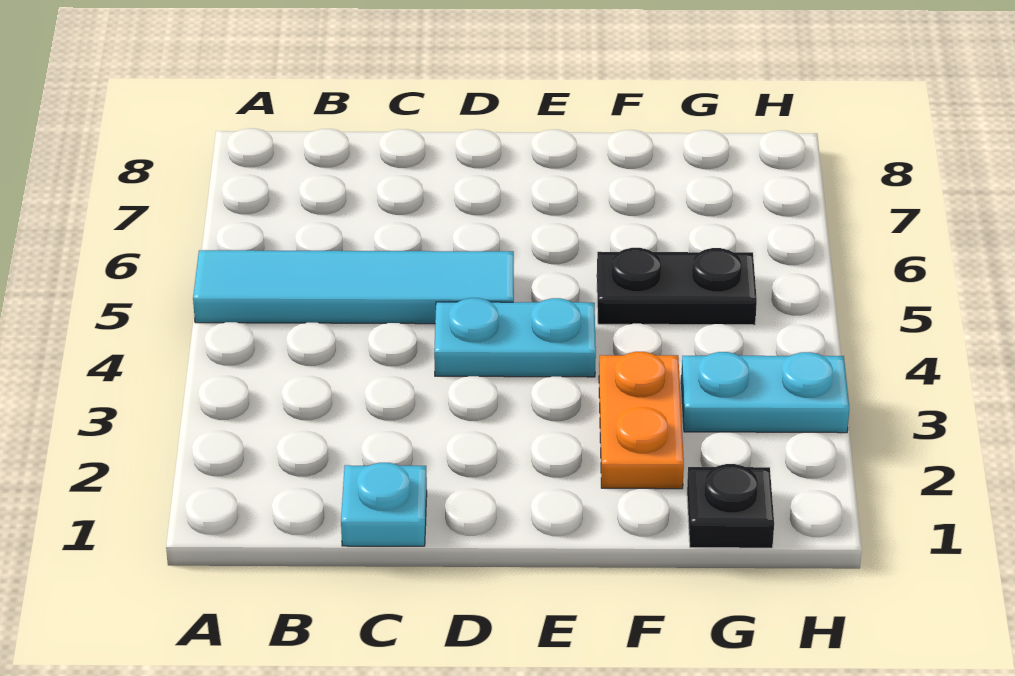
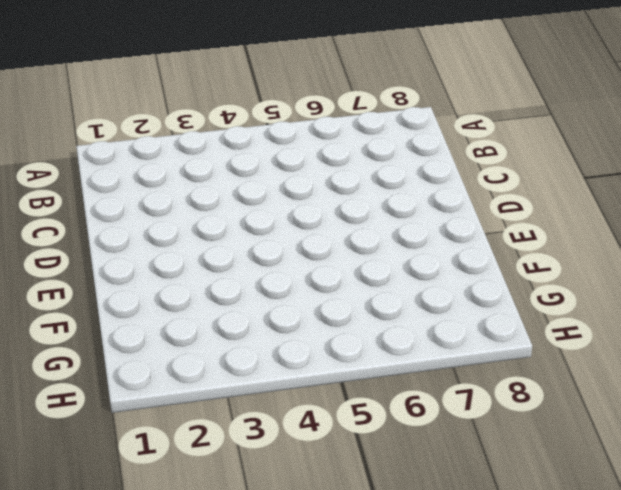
none -> cyan 1x4 tile [193,250,514,324]
none -> cyan 1x1 plate [341,463,427,546]

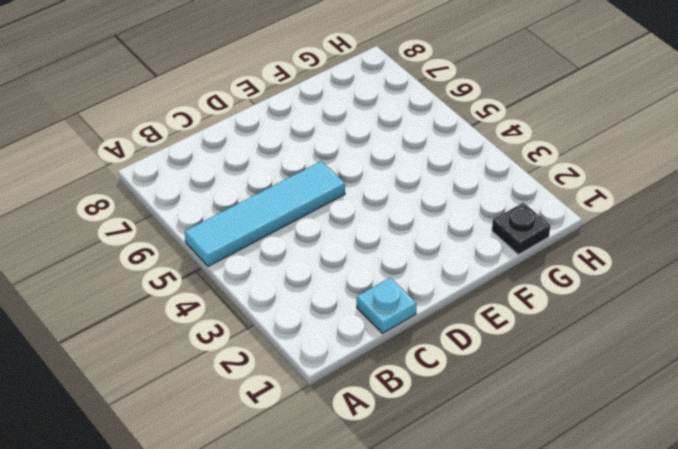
none -> cyan 1x2 plate [434,298,596,377]
none -> orange 1x2 plate [599,352,684,489]

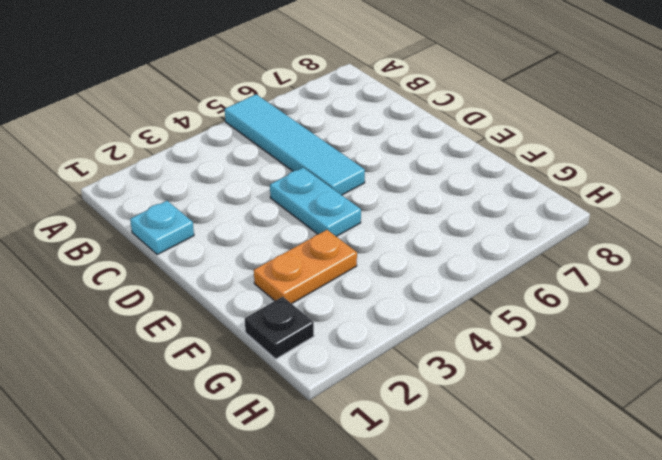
none -> black 1x2 plate [597,248,757,325]
none -> cyan 1x2 plate [681,352,849,433]

